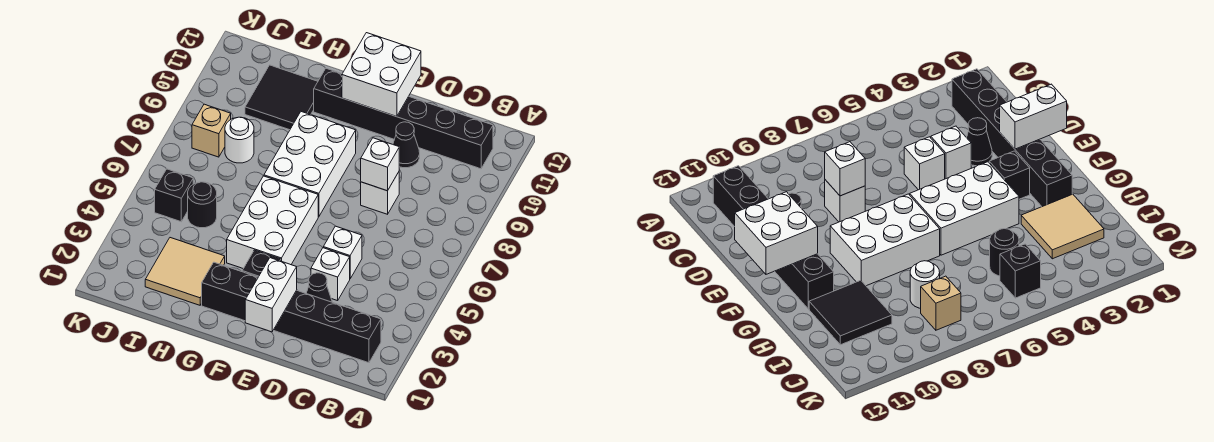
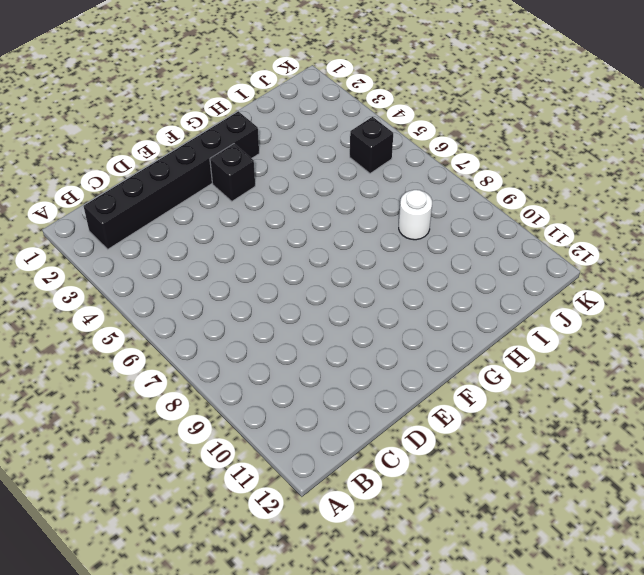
none -> black 1x6 brick [314,68,493,169]
none -> black 1x1 cone [306,273,332,302]
none -> white 1x1 brick [311,248,350,301]

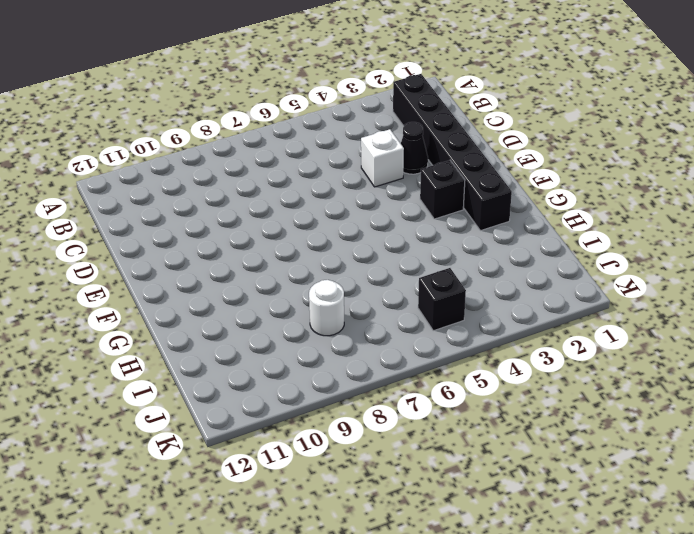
none -> black 1x6 brick [314,68,493,169]
none -> white 1x1 brick [323,226,362,278]
none -> white 1x1 brick [361,172,399,214]

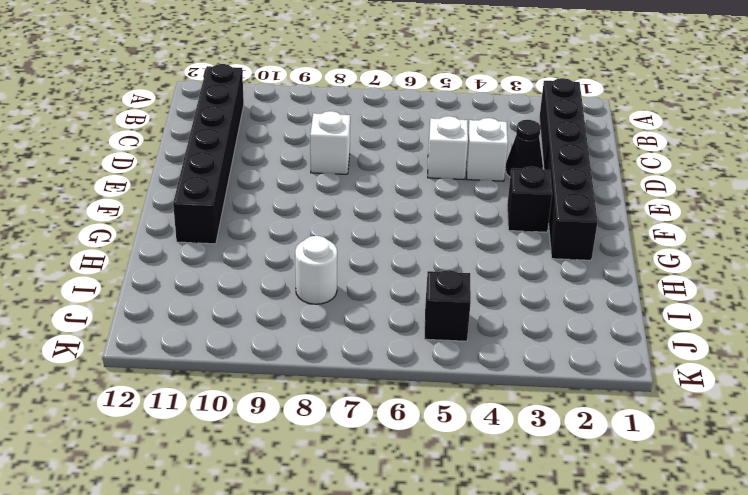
none -> black 1x1 cone [393,122,420,168]
none -> white 2x3 brick [227,176,318,269]
none -> white 2x3 brick [264,112,356,217]

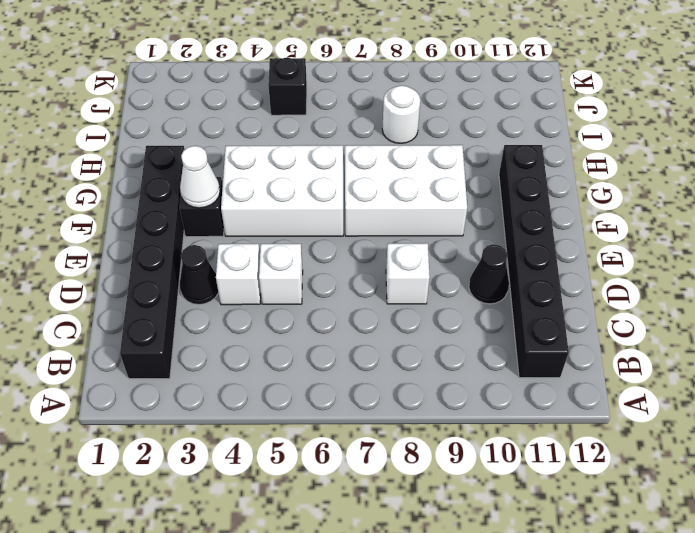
white 1x1 cone [180,146,220,208] -> none
none -> tan 2x2 tile [145,238,225,305]
none -> black 2x2 tile [245,65,318,130]
none -> black 1x1 round brick [188,182,217,228]

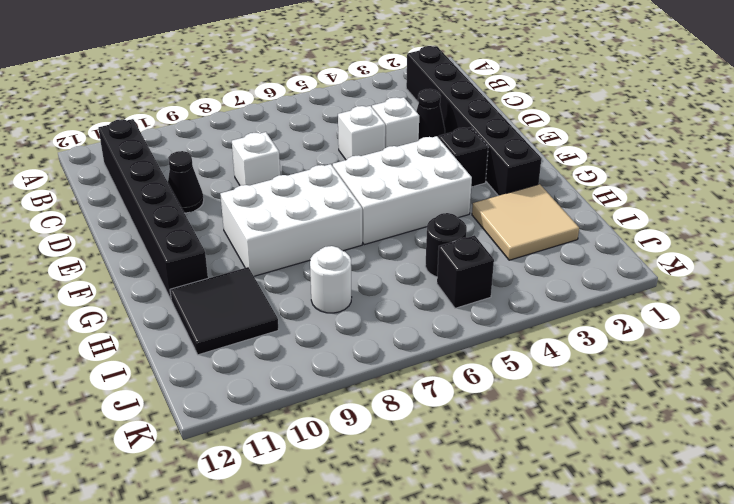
none -> tan 1x1 brick [192,104,231,157]
none -> white 1x1 brick [361,138,399,191]
none -> white 1x2 brick [245,258,297,332]

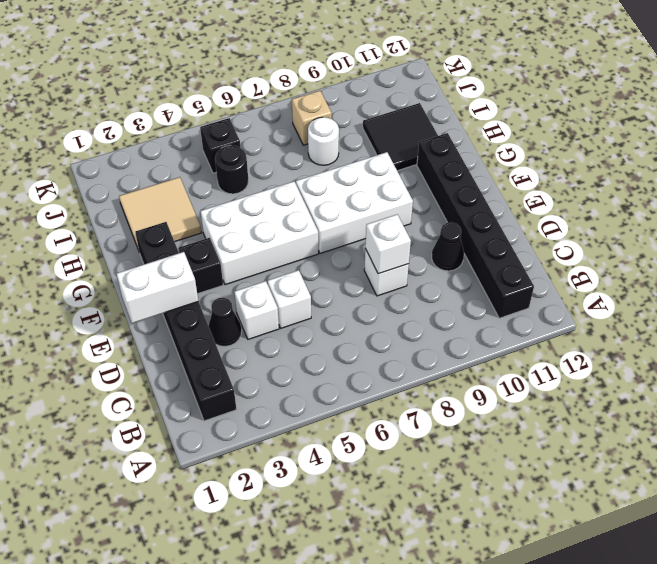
none -> white 2x2 brick [342,33,421,117]

